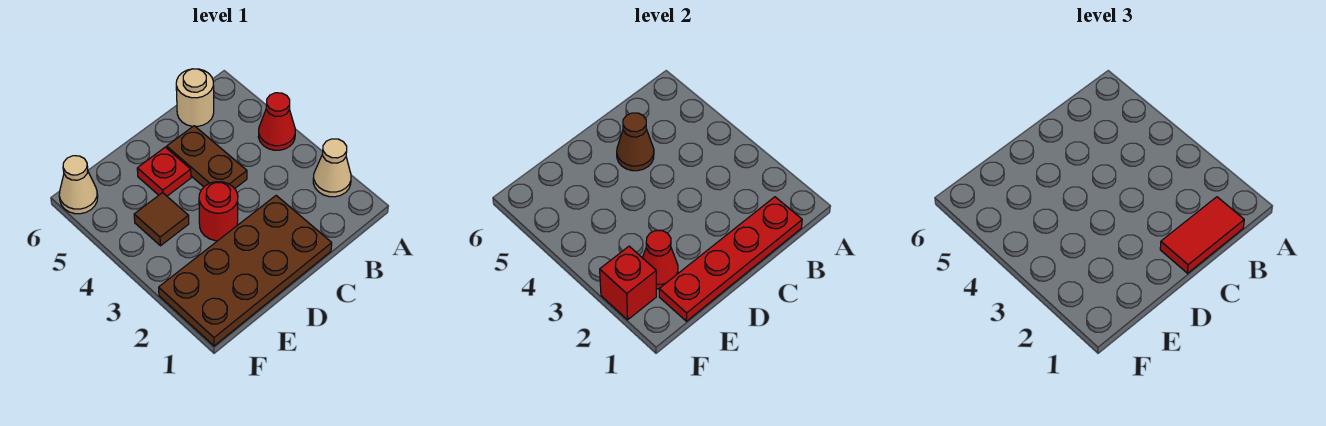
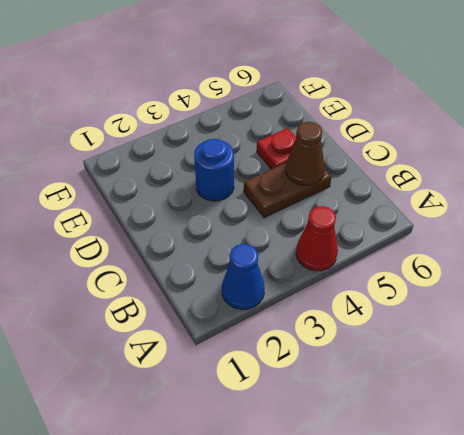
blue 1x1 cone [222,244,265,310] -> tan 1x1 cone [313,139,351,197]
blue 1x1 round brick [194,139,234,201] -> red 1x1 round brick [199,182,238,241]
none -> tan 1x1 round brick [176,69,214,126]
none -> brown 2x4 plate [159,196,332,346]
none -> brown 1x1 tile [134,193,189,246]

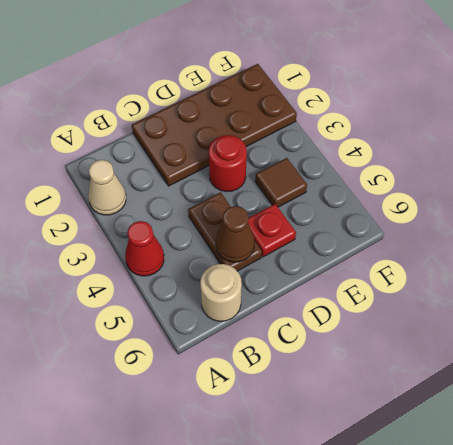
none -> tan 1x1 cone [59,156,98,214]
none -> red 1x4 plate [659,197,802,321]
none -> red 1x1 cone [642,231,678,289]

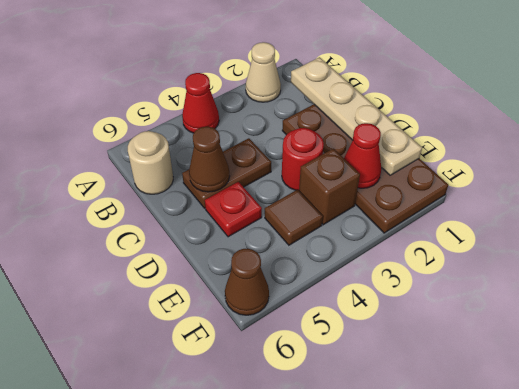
tan 1x4 plate [291,57,422,175] -> red 1x4 plate [659,197,802,321]
brown 1x1 brick [299,149,360,225] -> none
brown 1x1 cone [225,249,269,315] -> tan 1x1 cone [59,156,98,214]
none -> red 1x1 brick [600,246,656,320]
none -> red 1x2 tile [1160,197,1244,273]

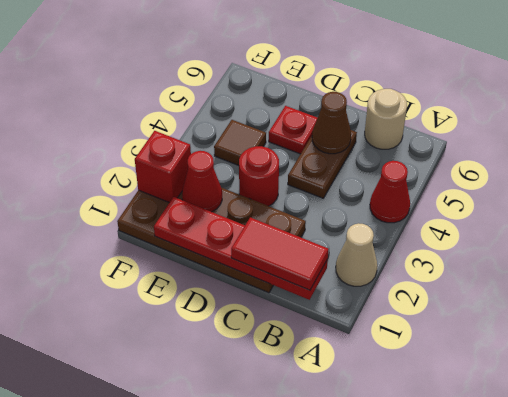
none -> tan 1x1 cone [59,156,98,214]

